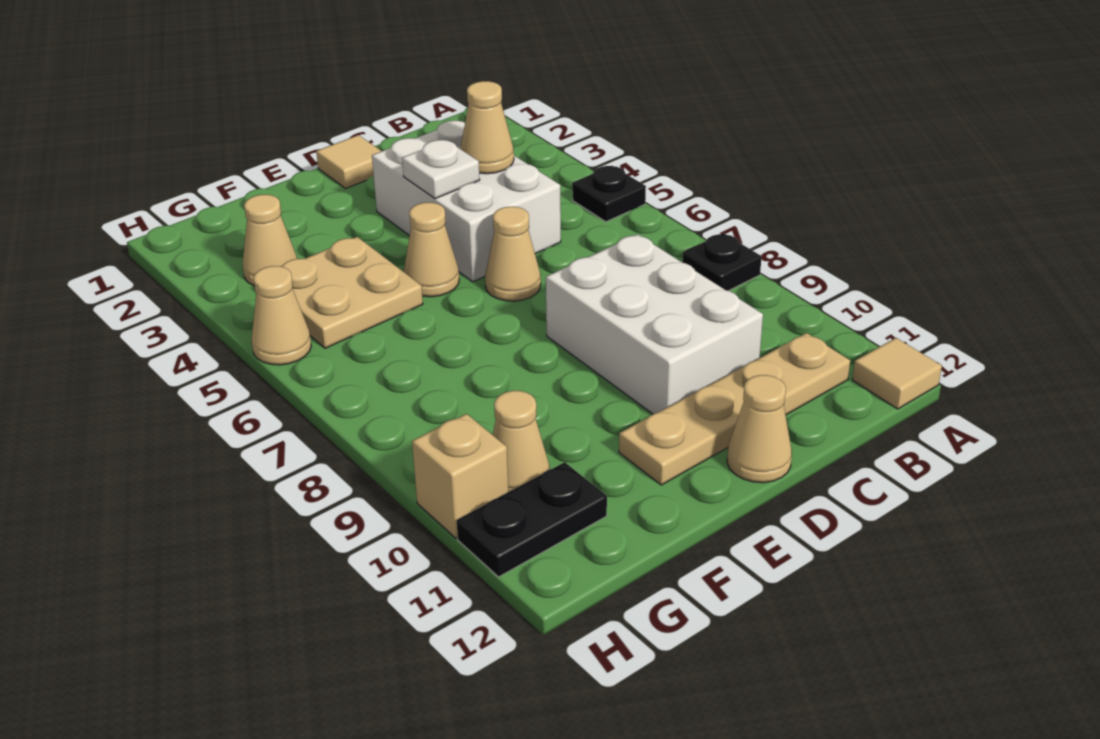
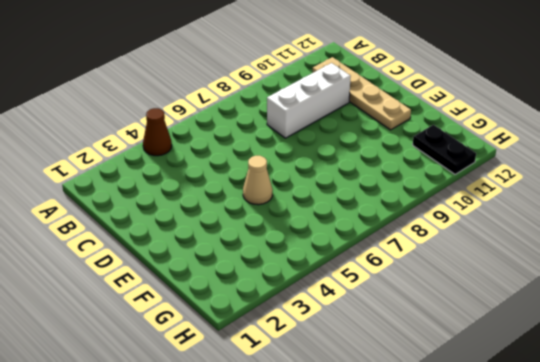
brown 1x1 cone [143,108,172,156] -> none
white 1x3 brick [267,63,351,138] -> white 2x3 brick [546,234,763,414]
none -> black 1x1 plate [572,166,646,222]
none -> black 1x1 plate [682,233,762,291]
none -> tan 1x1 tile [852,338,942,409]

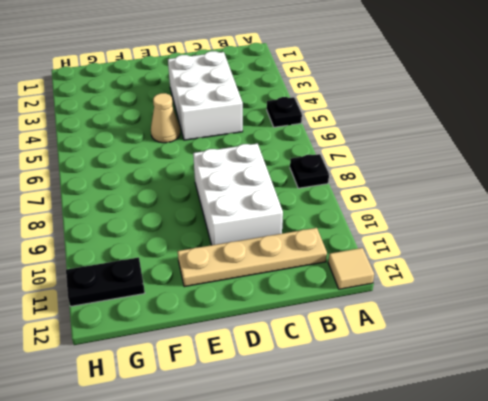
none -> tan 1x1 tile [316,135,381,188]
none -> tan 1x1 cone [485,207,541,301]
none -> tan 1x1 cone [727,375,792,483]

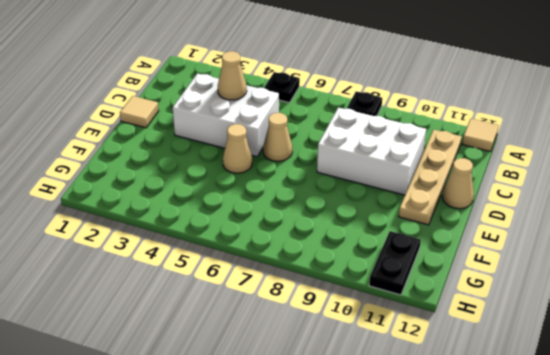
none -> tan 2x2 plate [282,237,423,348]
none -> tan 1x1 cone [243,195,297,286]
none -> tan 1x1 cone [493,391,550,492]

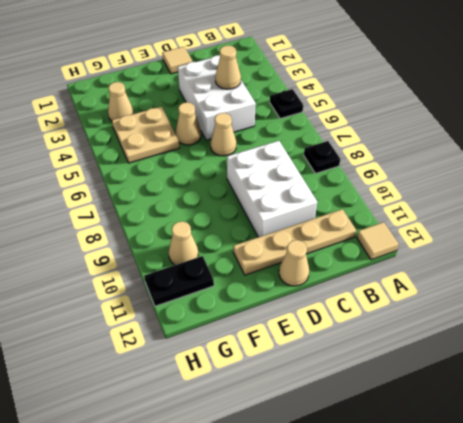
none -> tan 1x1 cone [252,266,311,365]
none -> tan 1x1 brick [412,414,508,538]
none -> white 1x1 plate [402,140,480,199]

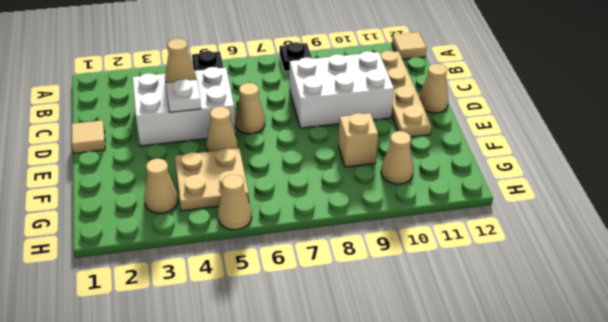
tan 1x1 brick [338,113,378,167] -> tan 1x1 brick moved to [412,414,508,538]
none -> black 1x2 plate [457,462,607,577]

